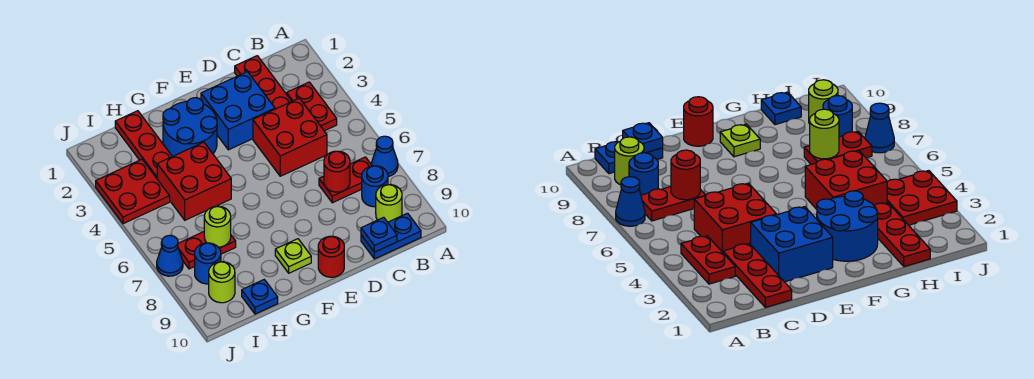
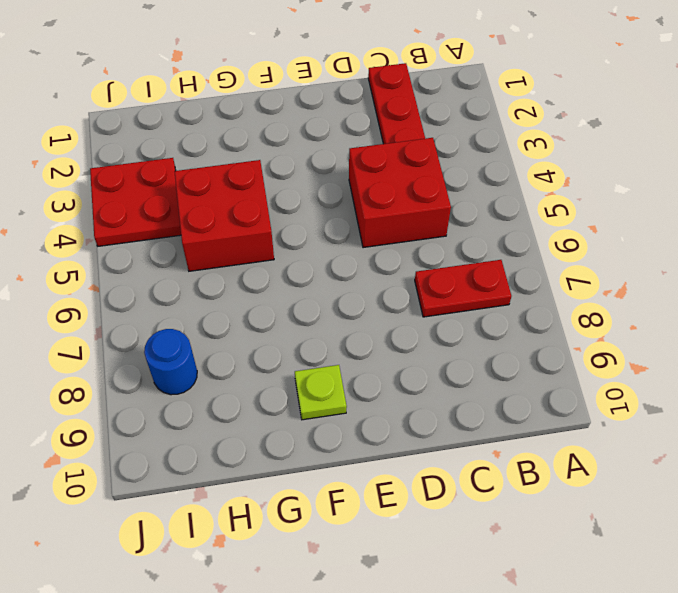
none -> blue 1x1 cone [372,136,398,177]
none -> red 1x2 plate [287,82,337,131]
none -> blue 1x1 round brick [362,166,388,207]

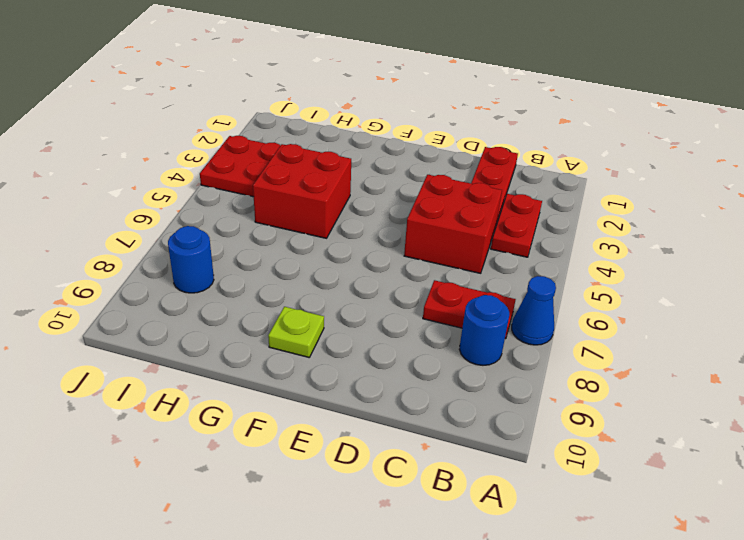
none -> lime 1x1 round brick [376,185,402,222]
none -> blue 1x2 plate [361,213,421,259]
none -> blue 2x2 brick [201,72,275,150]

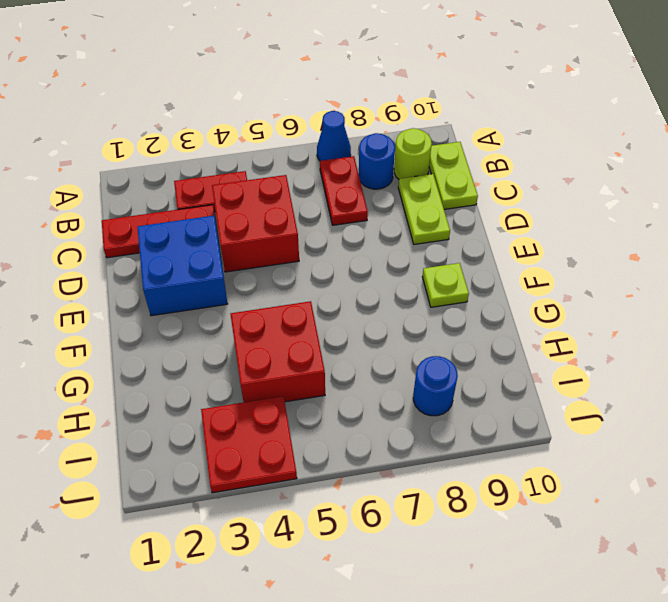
lime 1x2 plate [429,142,478,209] -> blue 1x2 plate [361,213,421,259]
lime 1x2 plate [398,174,450,244] -> none
none -> red 1x1 round brick [318,236,344,277]
none -> blue 2x2 round brick [163,98,217,157]
none -> red 1x3 plate [115,111,172,178]

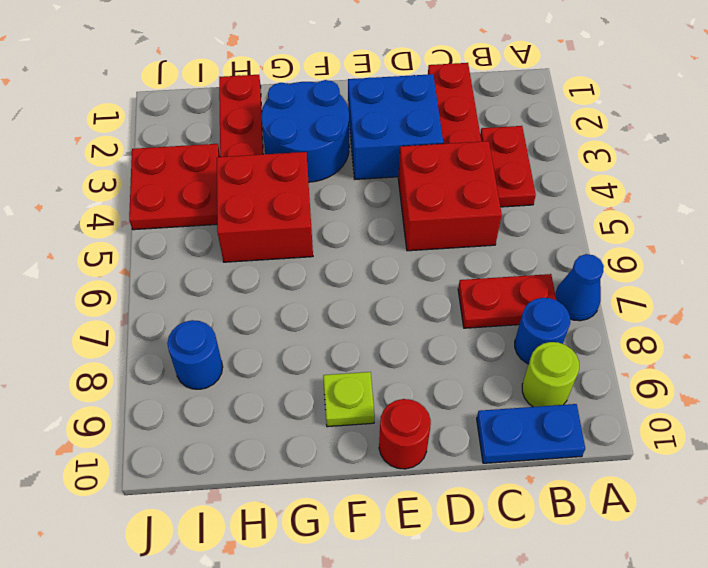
none -> red 1x2 plate [178,232,236,269]
none -> blue 1x1 plate [242,280,278,314]
none -> lime 1x1 round brick [209,262,235,303]

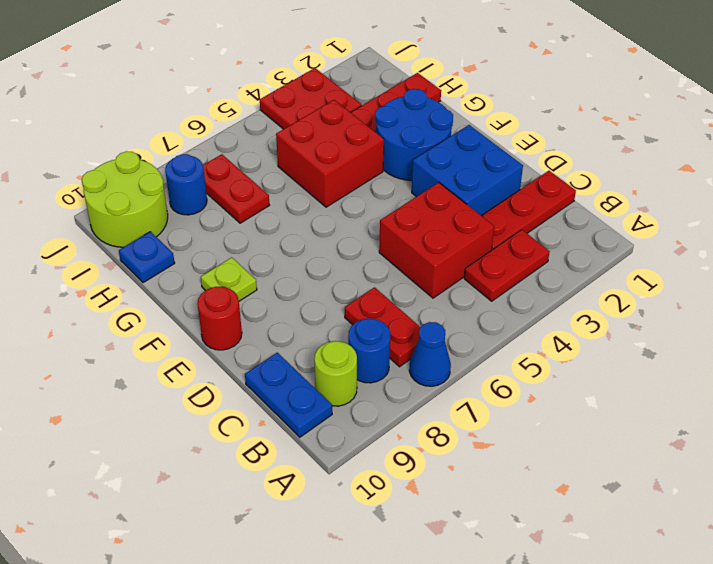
lime 2x2 round brick [82,151,168,247] -> lime 1x1 round brick [209,262,235,303]
none -> blue 1x1 cone [157,235,183,276]
none -> red 1x1 round brick [324,151,350,192]
none -> blue 1x1 plate [361,217,397,252]

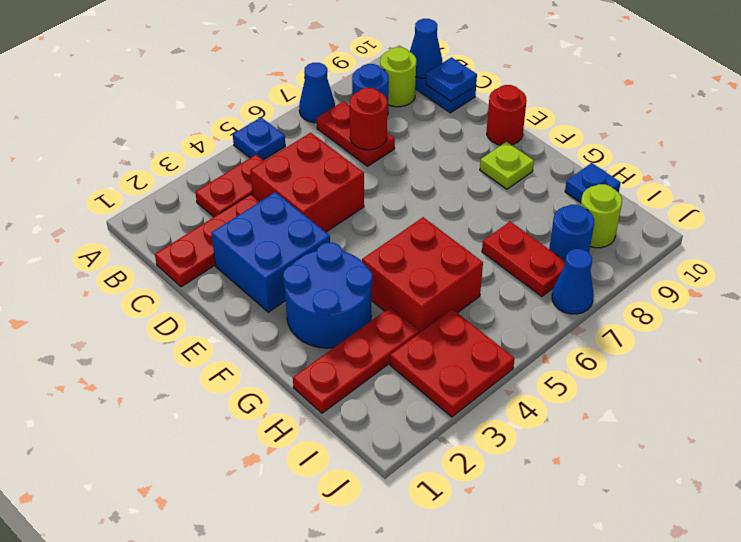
blue 1x1 plate [233,117,285,160] -> none
blue 1x1 cone [410,19,442,78] -> none
none -> lime 1x1 round brick [204,206,231,247]

